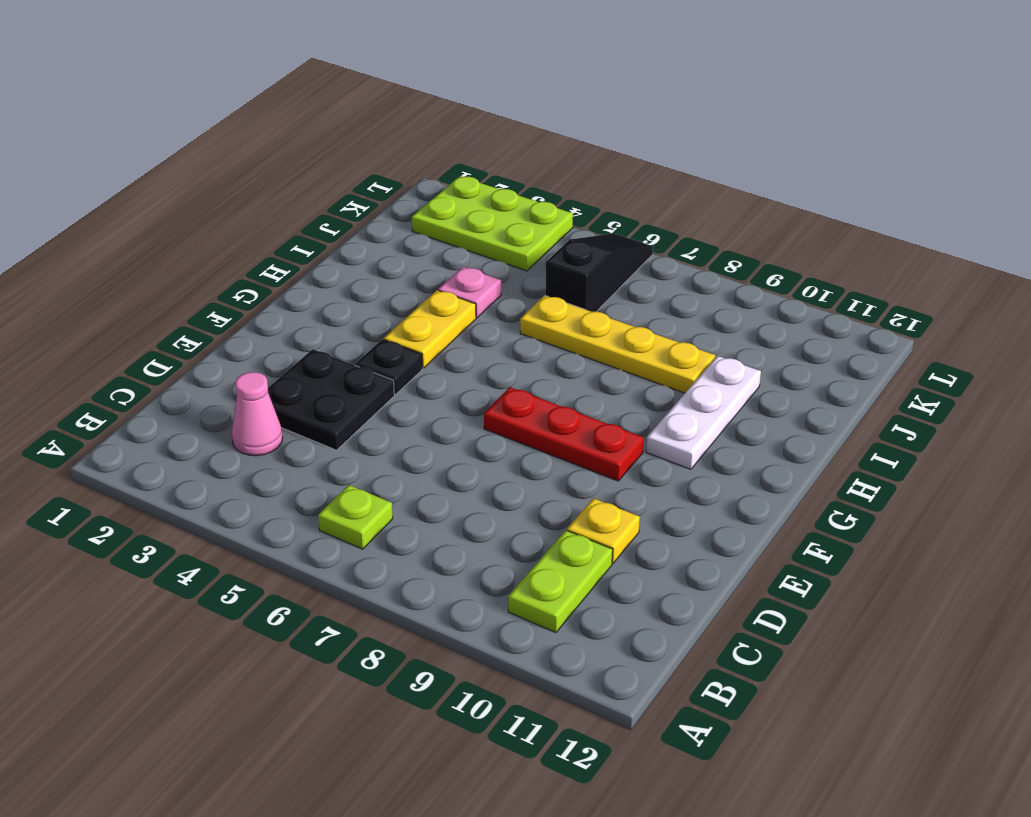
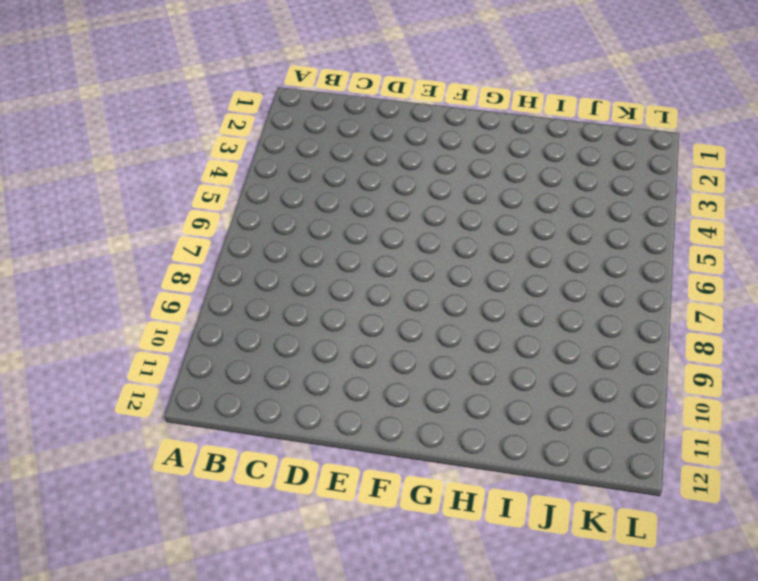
none -> lime 1x1 plate [318,485,393,549]
none -> lime 1x2 plate [508,530,613,633]
none -> pink 1x1 cone [232,372,283,456]

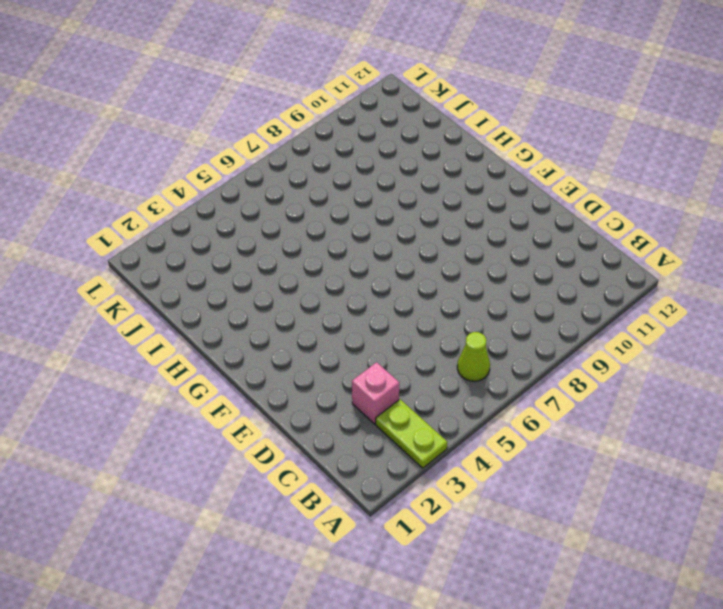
lime 1x2 plate [376,399,447,468] -> lime 1x2 plate moved to [508,530,613,633]
lime 1x1 cone [457,332,490,381] -> lime 1x1 plate [318,485,393,549]
pink 1x1 brick [352,362,399,424] -> pink 1x1 cone [232,372,283,456]
none -> black 2x2 plate [268,349,394,450]
none -> yellow 1x1 plate [567,498,640,563]
none -> black 1x1 plate [355,339,423,394]

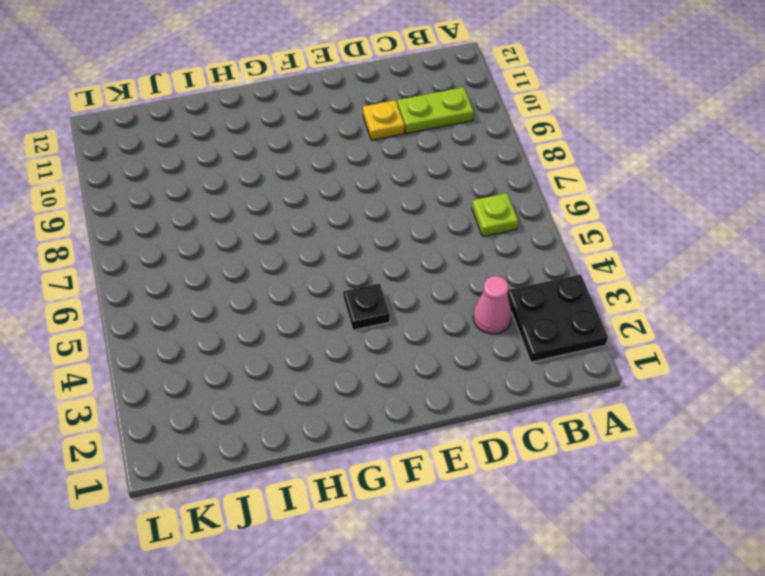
black 2x2 plate [508,274,608,362] -> black 2x2 plate moved to [268,349,394,450]
none -> red 1x3 plate [484,387,644,481]
none -> yellow 1x2 plate [384,290,476,368]
none -> white 1x3 plate [646,356,761,469]

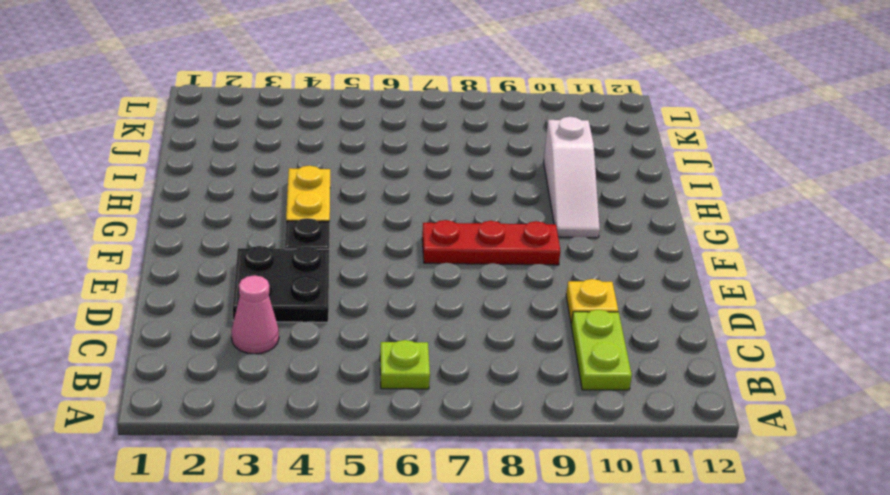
white 1x3 slope [544,117,600,238] -> white 1x3 plate [646,356,761,469]
none -> pink 1x1 plate [438,267,501,318]
none -> yellow 1x4 plate [520,295,715,393]
none -> black 1x3 slope [545,233,653,312]

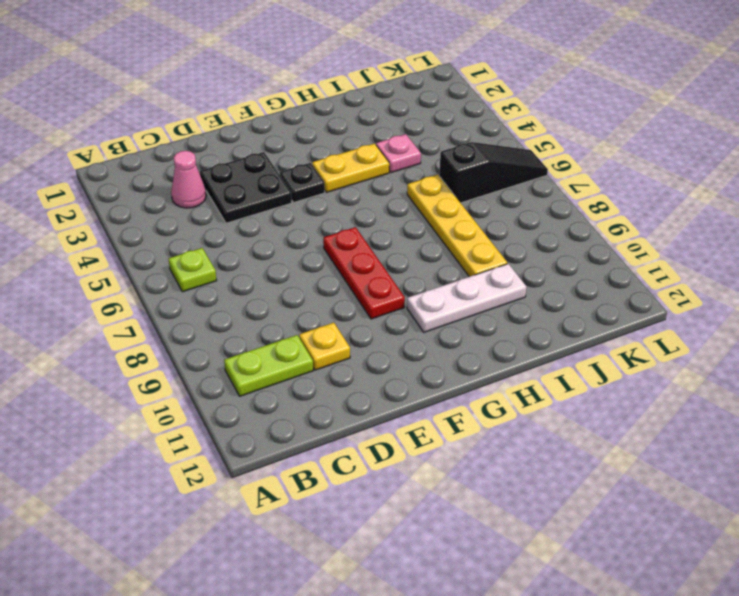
none -> lime 2x3 plate [412,176,573,271]

